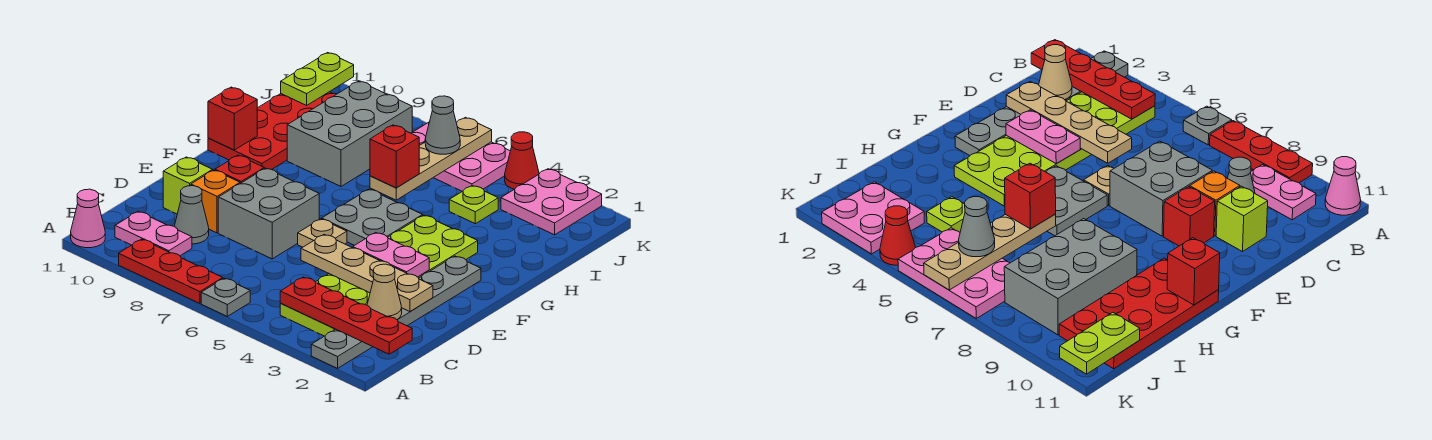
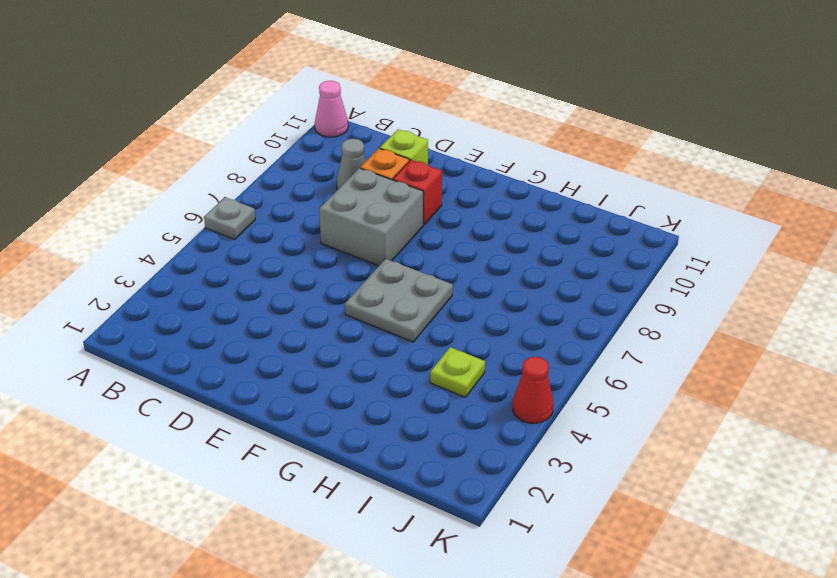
none -> grey 1x6 plate [311,256,481,368]
none -> red 1x3 plate [119,239,223,303]
none -> lime 2x6 plate [280,215,478,336]

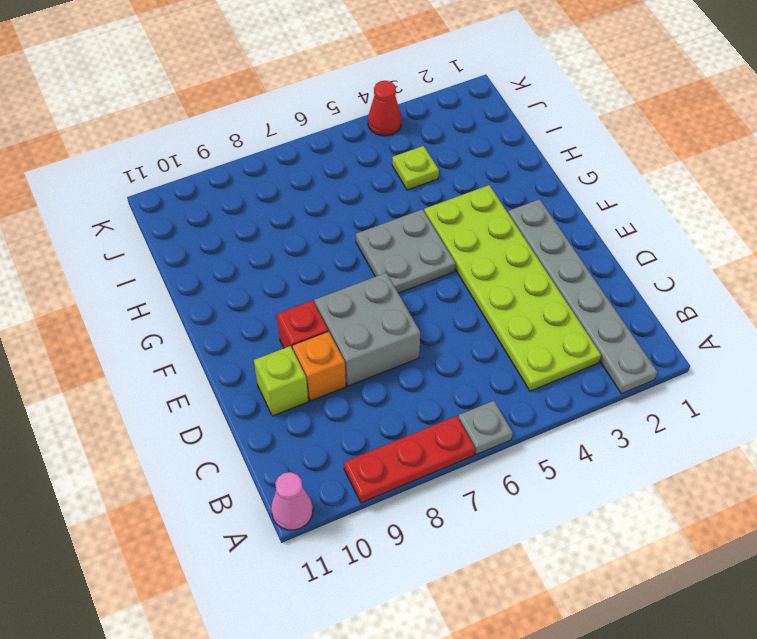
none -> pink 1x2 plate [115,212,192,256]
none -> grey 1x1 cone [174,186,209,244]
none -> tan 1x1 plate [298,219,347,247]

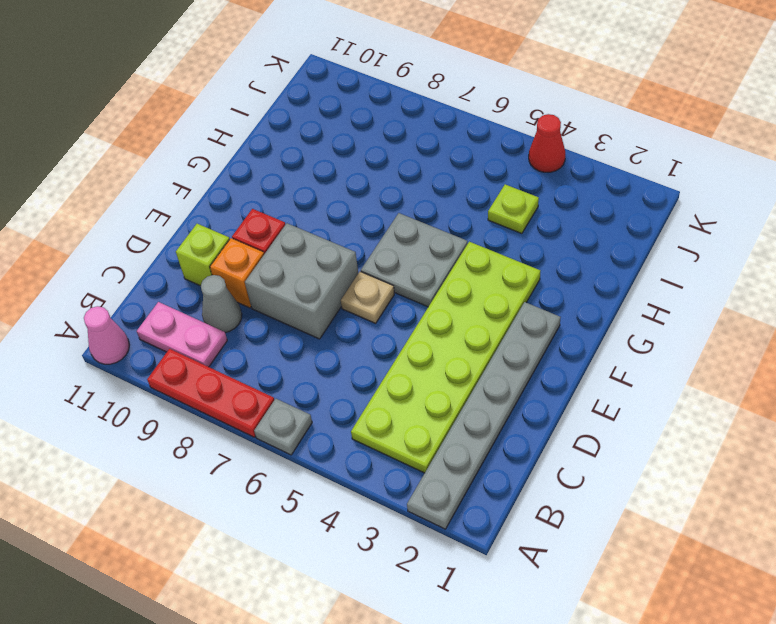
none -> red 2x4 plate [208,92,336,170]
none -> grey 2x3 brick [287,81,412,186]
none -> pink 2x2 plate [501,169,602,235]

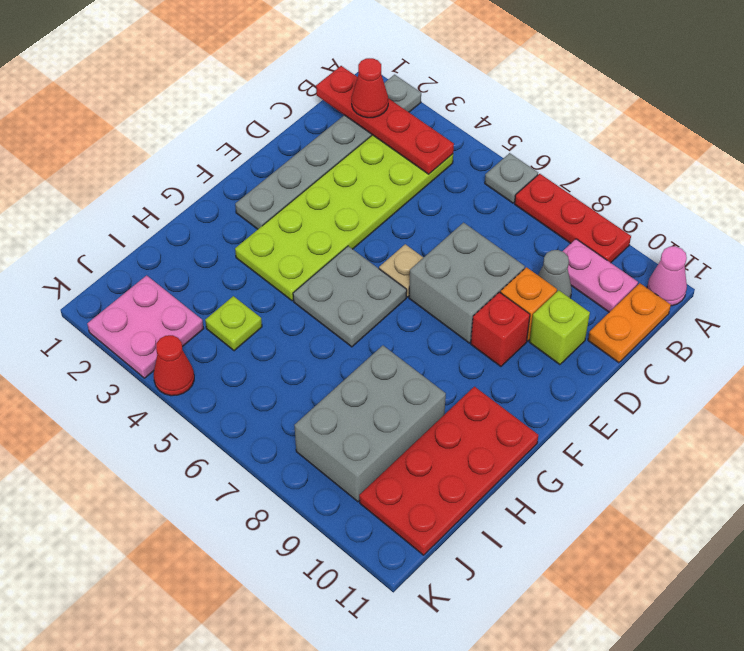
red 1x1 cone [352,58,388,118] -> none
orange 1x2 plate [588,283,671,363] -> none
none -> pink 2x3 plate [411,121,510,191]
none -> tan 1x1 cone [367,264,402,320]
none -> tan 1x4 plate [301,235,433,312]

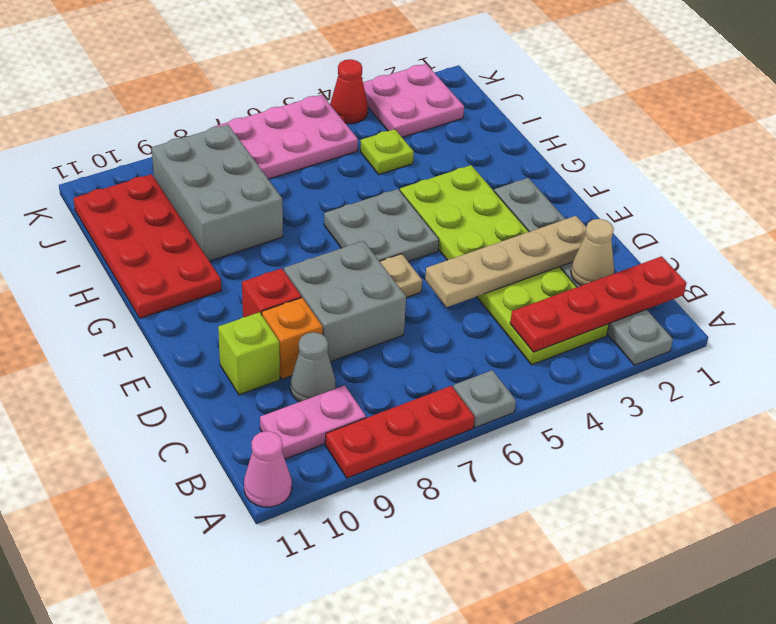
none -> pink 1x2 plate [353,233,429,277]
none -> red 1x1 brick [208,87,257,150]
none -> tan 1x4 plate [370,117,492,200]

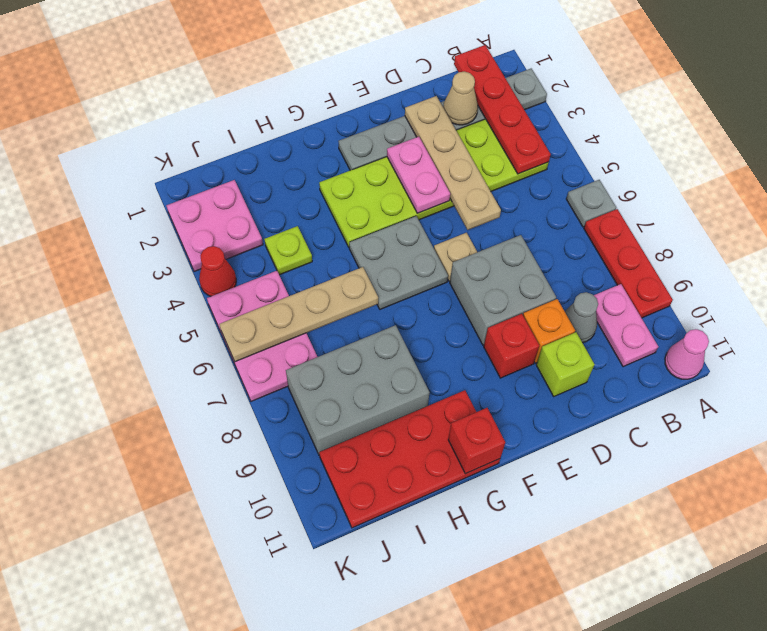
none -> lime 1x2 plate [281,53,354,105]
none -> red 1x1 brick [370,125,419,188]
none -> grey 1x1 cone [425,96,460,154]

